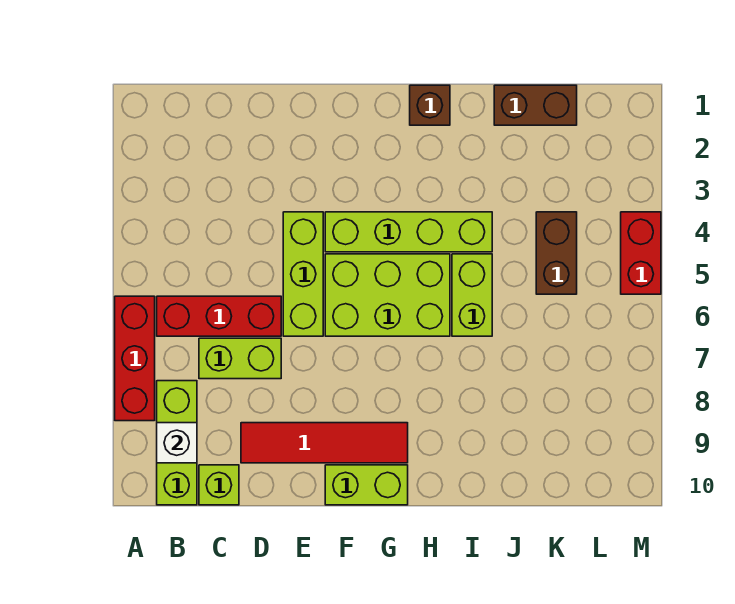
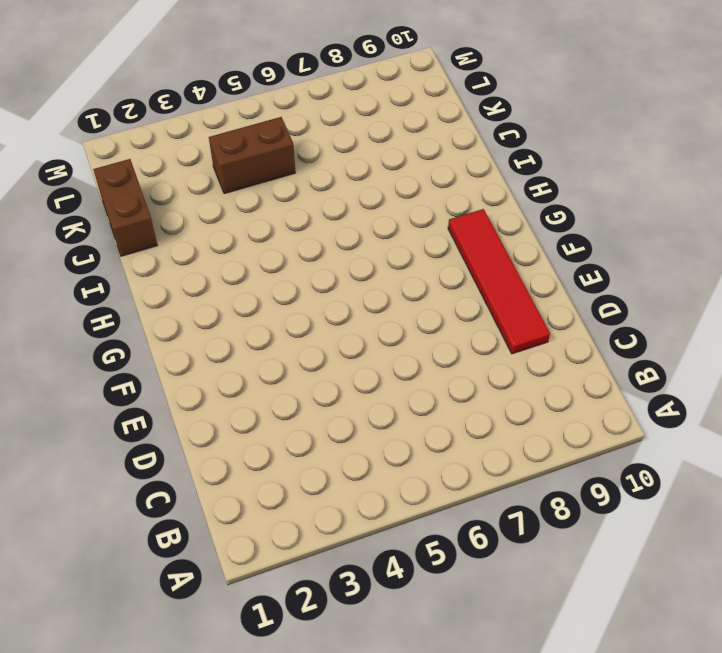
none -> red 1x3 brick [115,296,155,421]
none -> red 1x3 brick [157,296,281,336]
none -> lime 1x3 brick [157,381,197,505]

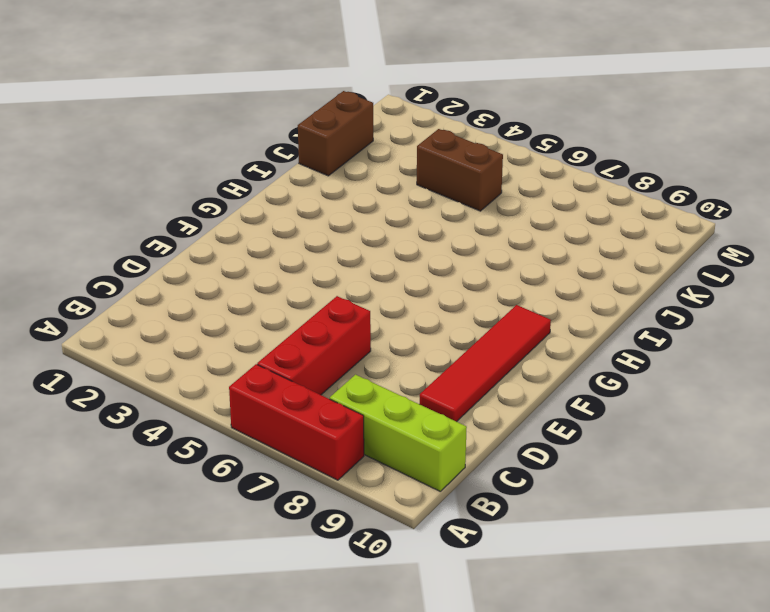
none -> lime 1x2 brick [199,338,281,379]
none -> lime 1x1 brick [199,465,239,505]
none -> lime 1x3 brick [283,212,323,336]

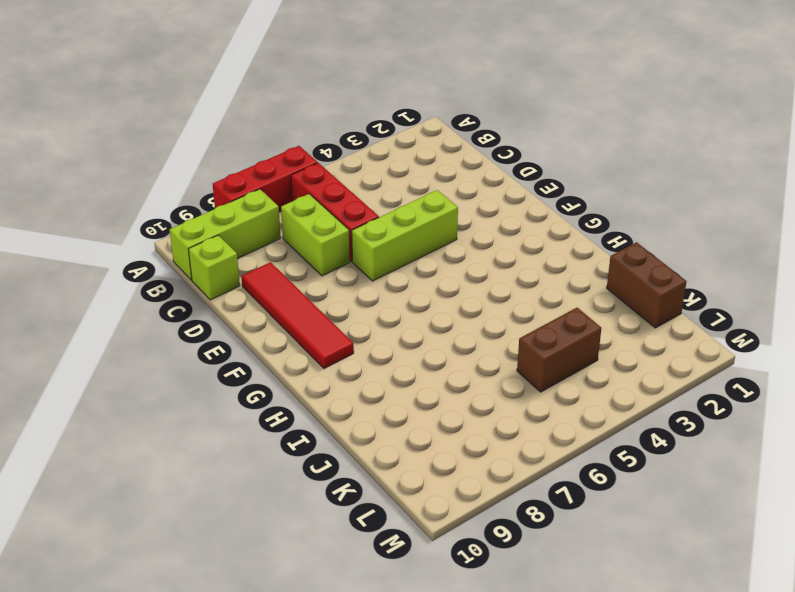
none -> lime 1x4 brick [325,212,492,252]
none -> lime 2x3 brick [325,254,450,336]
none -> lime 1x2 brick [325,465,408,505]

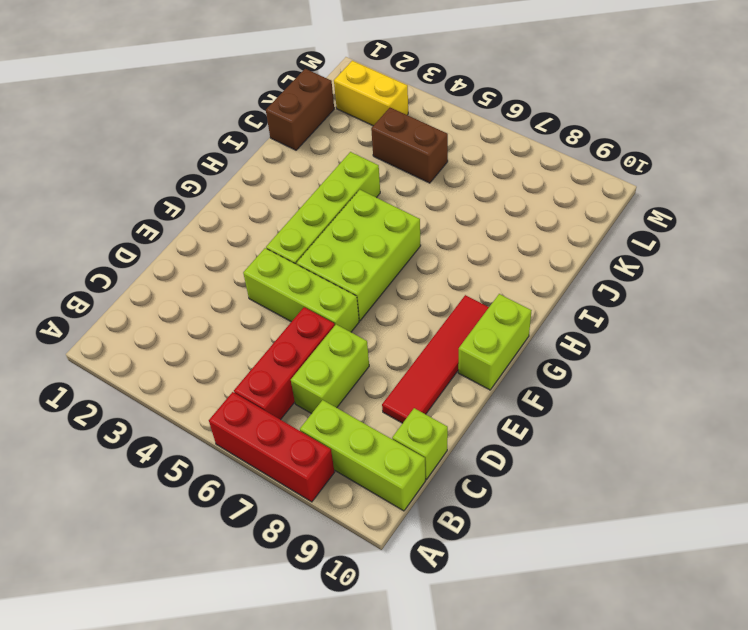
yellow 1x2 brick [334,61,408,126] -> none
none -> brown 1x1 brick [410,85,450,125]
none -> lime 1x2 brick [452,254,492,336]
none -> red 1x2 brick [621,212,661,294]

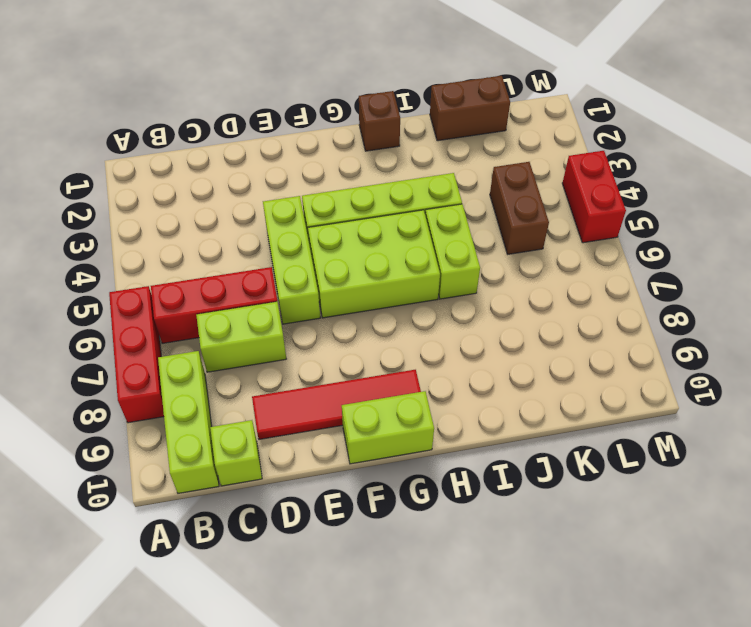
none -> white 1x1 brick [157,423,197,463]

